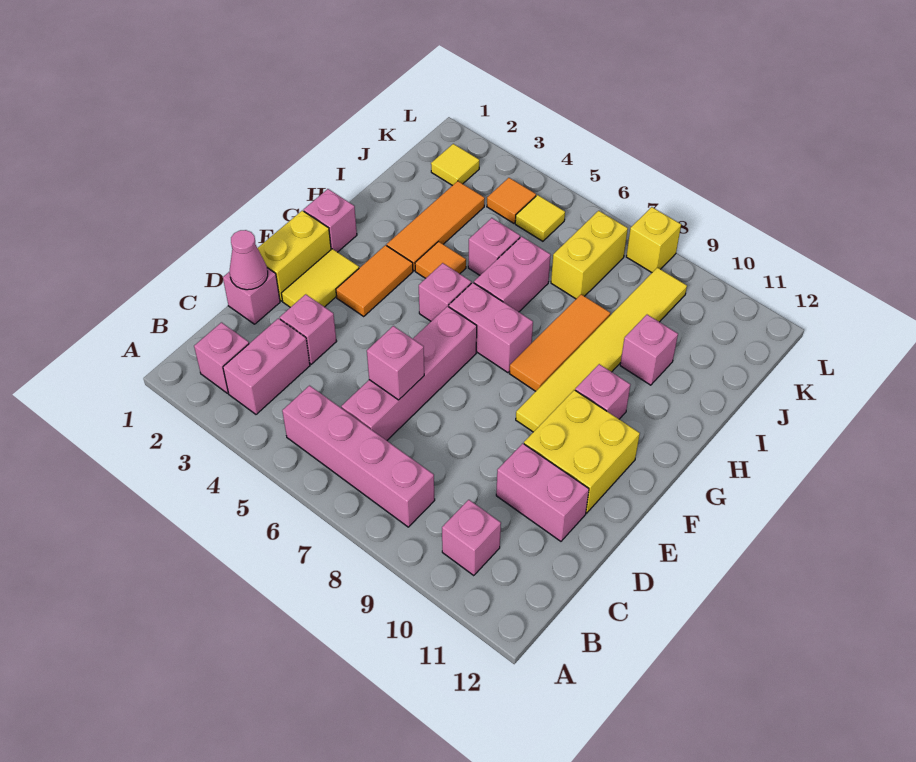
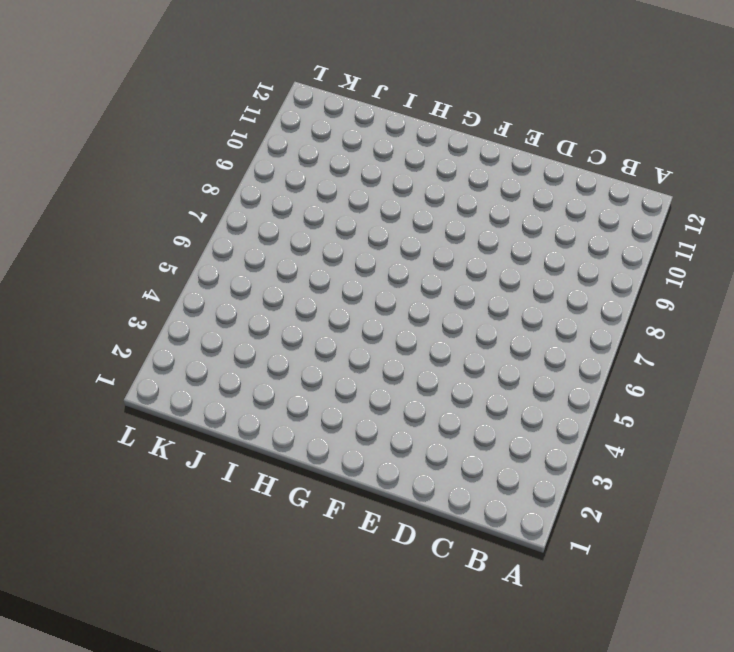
none -> pink 1x1 brick [194,322,249,393]
none -> pink 1x2 brick [223,318,310,414]
none -> pink 1x4 brick [282,386,435,527]
none -> pink 1x1 brick [442,500,501,576]

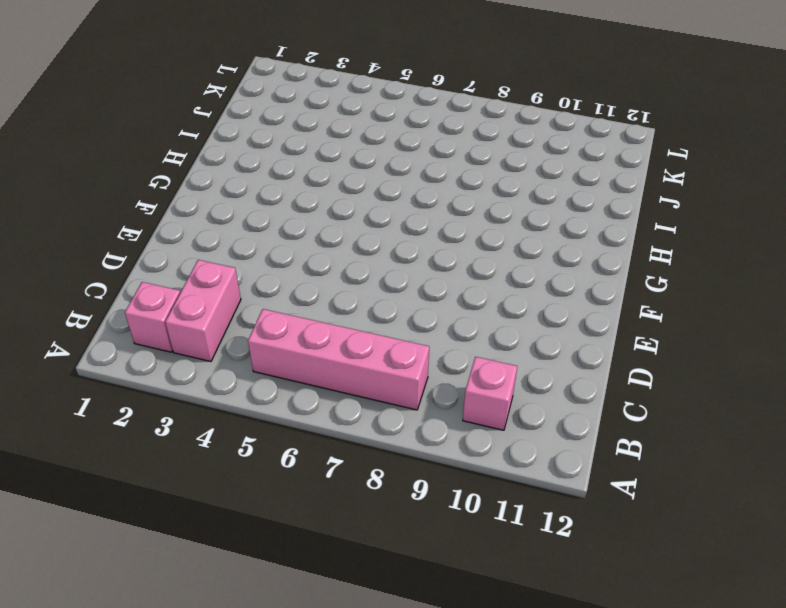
none -> pink 1x4 brick [341,306,477,441]
none -> pink 1x1 brick [223,268,280,324]
none -> pink 1x1 brick [280,294,337,364]
none -> pink 1x2 brick [496,443,589,541]

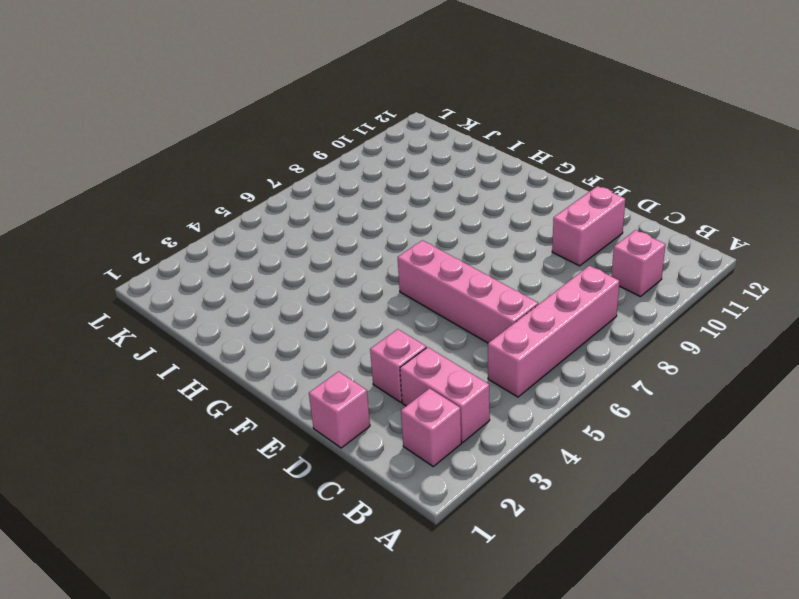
none -> yellow 1x2 brick [258,211,331,301]
none -> yellow 1x2 tile [281,249,359,307]
none -> yellow 2x2 brick [524,390,640,513]
none -> orange 1x2 tile [336,245,413,316]

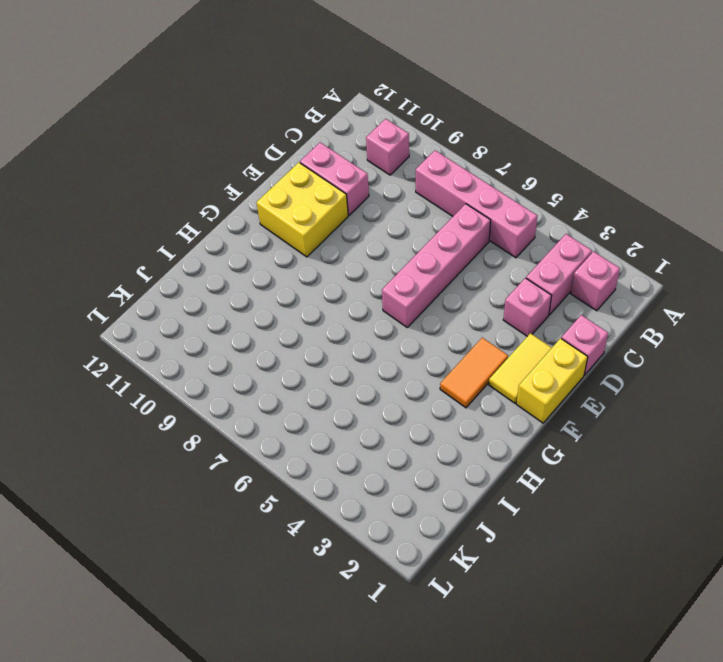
none -> yellow 1x6 tile [516,268,687,432]
none -> pink 1x1 brick [304,189,357,252]
none -> pink 1x1 brick [419,263,471,321]
none -> pink 1x2 brick [449,283,533,373]

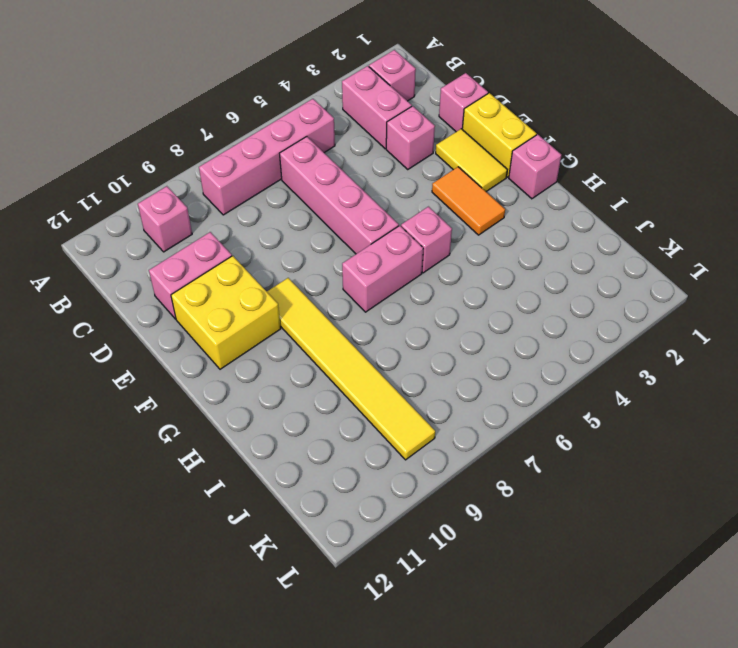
none -> orange 1x3 tile [509,294,610,391]
none -> pink 1x1 brick [575,364,630,419]
none -> orange 1x3 tile [387,181,485,271]
none -> orange 1x1 tile [415,242,466,278]

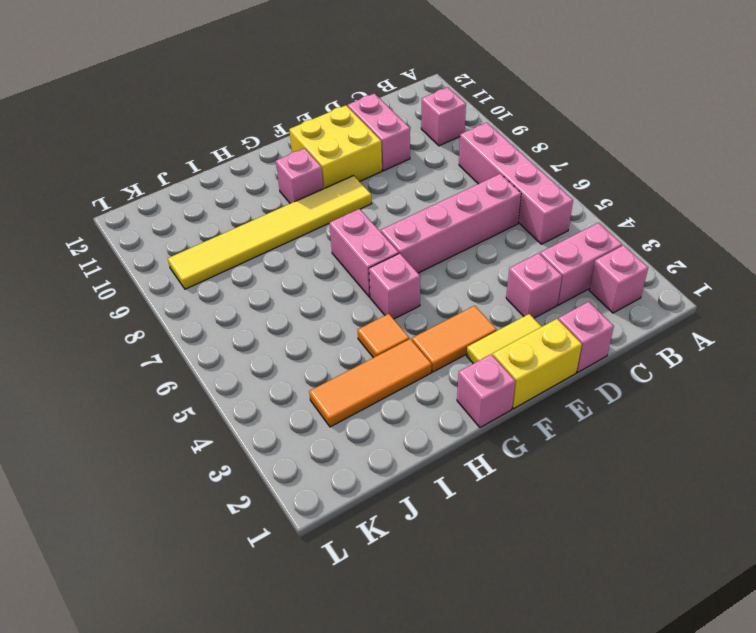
none -> orange 1x3 tile [509,294,610,391]
none -> pink 1x2 brick [474,236,551,312]
none -> pink 1x1 brick [468,218,520,275]
none -> pink 1x1 brick [620,315,678,385]

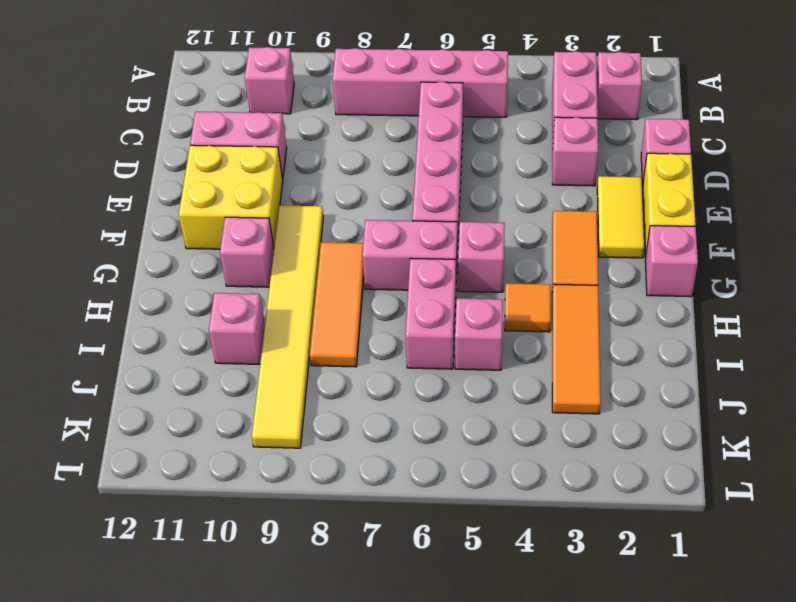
none -> yellow 1x2 brick [551,211,628,299]
none -> yellow 1x1 tile [431,144,479,186]
none -> orange 1x1 tile [487,178,536,223]
none -> yellow 1x1 tile [515,195,565,241]

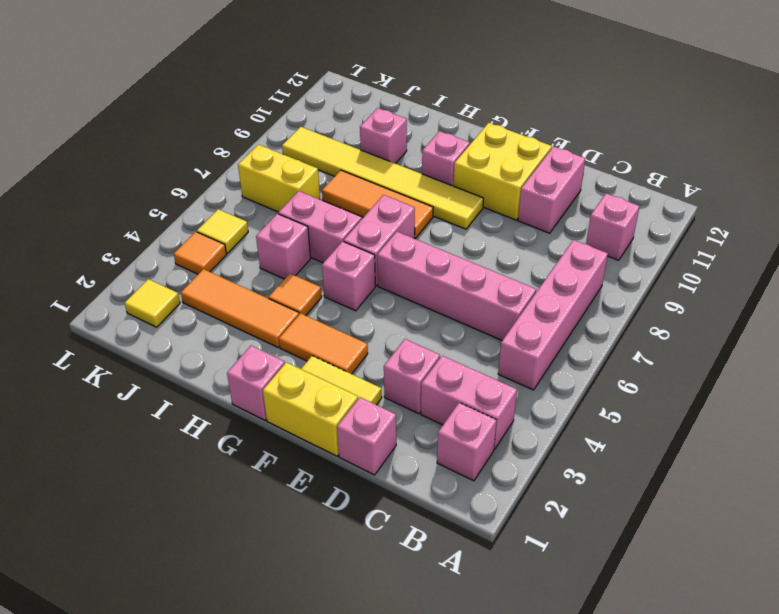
none -> yellow 1x1 brick [626,207,681,272]
none -> pink 1x1 cone [230,230,268,290]
none -> pink 1x1 brick [367,326,424,400]

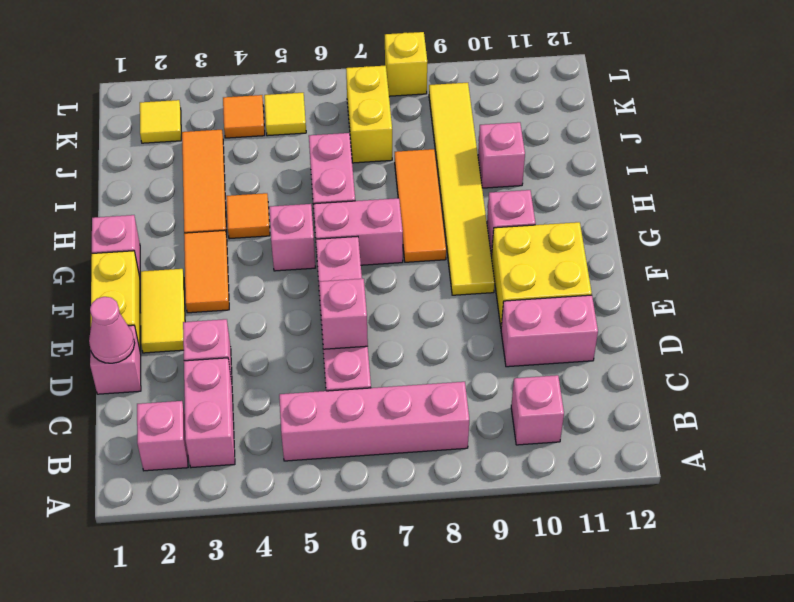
none -> pink 1x1 brick [468,218,520,275]

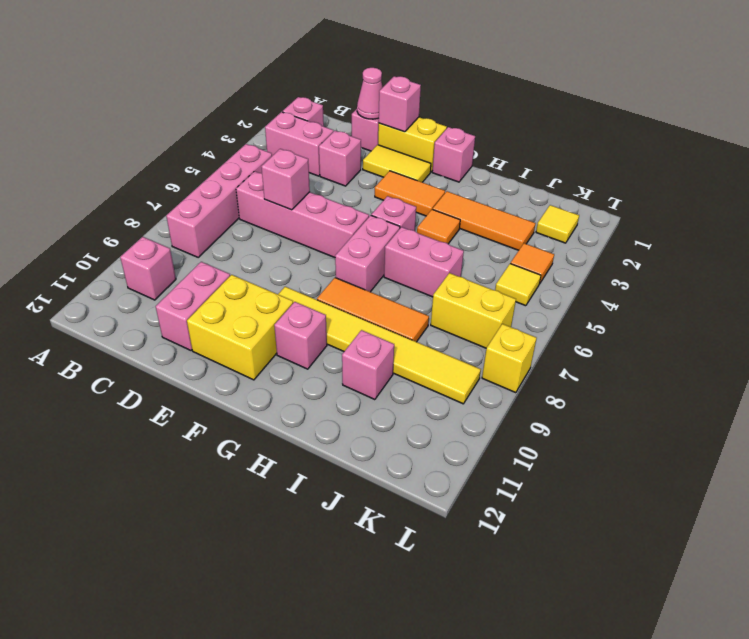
pink 1x1 brick [379,76,421,132] -> pink 1x1 brick moved to [468,218,520,275]

